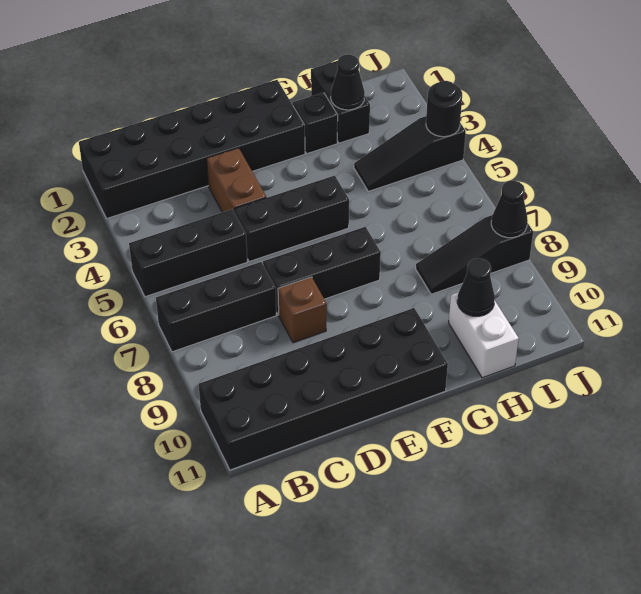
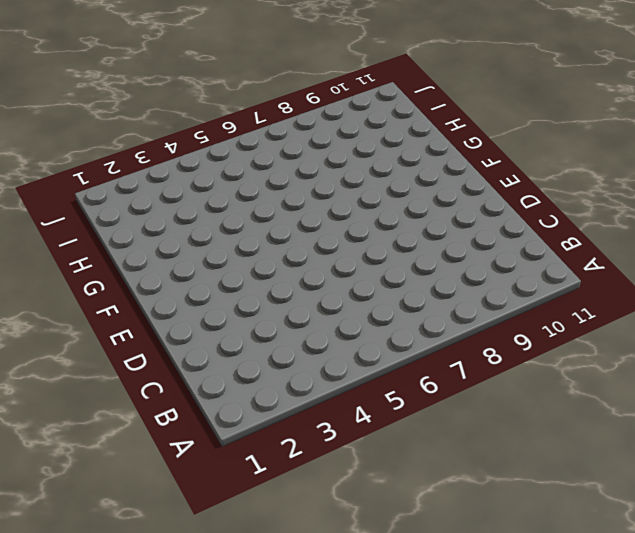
none -> black 2x6 brick [79,80,305,218]
none -> black 1x3 brick [129,209,247,297]
none -> black 1x3 brick [156,262,276,352]

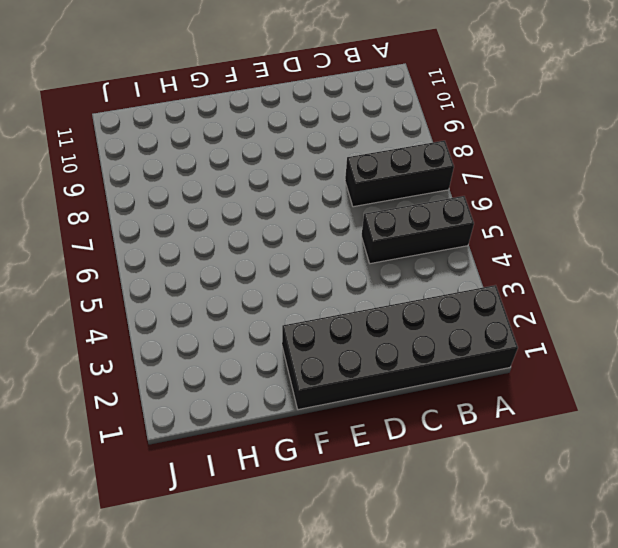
none -> black 2x6 brick [199,308,448,470]
none -> brown 1x2 brick [207,148,266,212]
none -> black 1x3 brick [234,175,349,262]

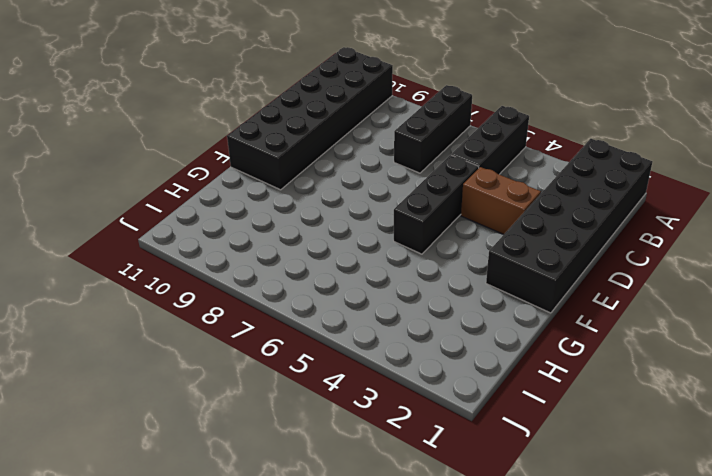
none -> black 1x3 brick [263,227,381,315]
none -> brown 1x1 brick [278,277,327,343]
none -> black 1x1 brick [293,93,338,154]

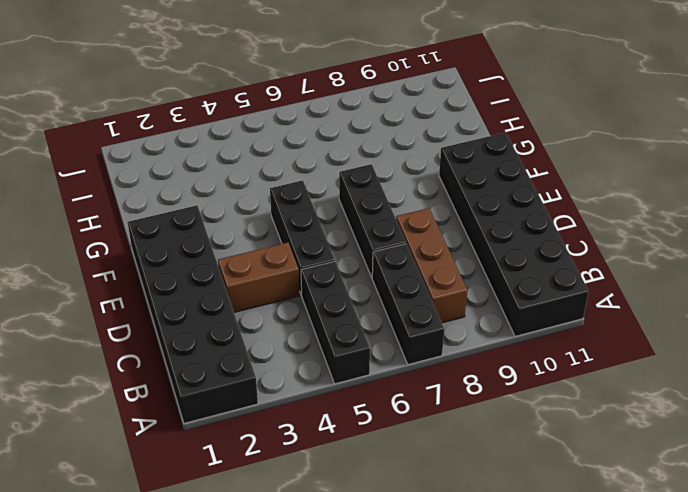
brown 1x3 brick [396,208,467,323] -> brown 1x1 brick [278,277,327,343]
none -> black 1x1 brick [293,93,338,154]
none -> black 1x2 brick [311,61,370,143]
none -> black 1x3 slope [354,116,466,191]

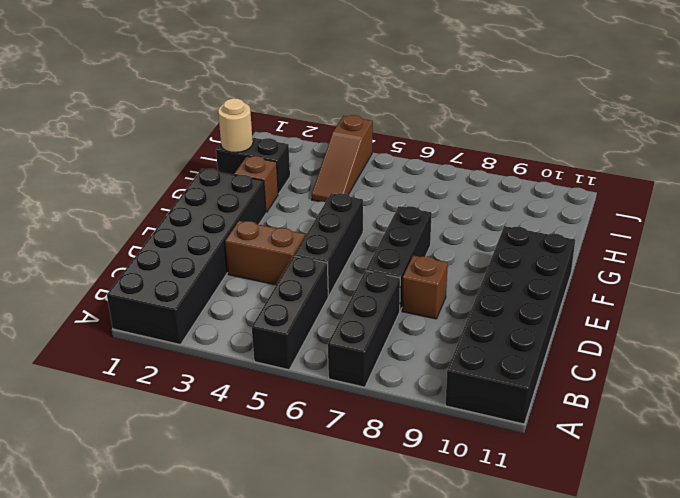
brown 1x1 brick [234,156,278,213] -> black 1x1 brick [293,93,338,154]
tan 1x1 round brick [218,98,253,153] -> none
brown 1x3 slope [312,115,373,202] -> black 1x3 slope [354,116,466,191]
none -> black 1x3 slope [416,215,533,294]
none -> white 1x2 brick [449,293,519,378]
none -> black 1x1 cone [331,54,365,110]

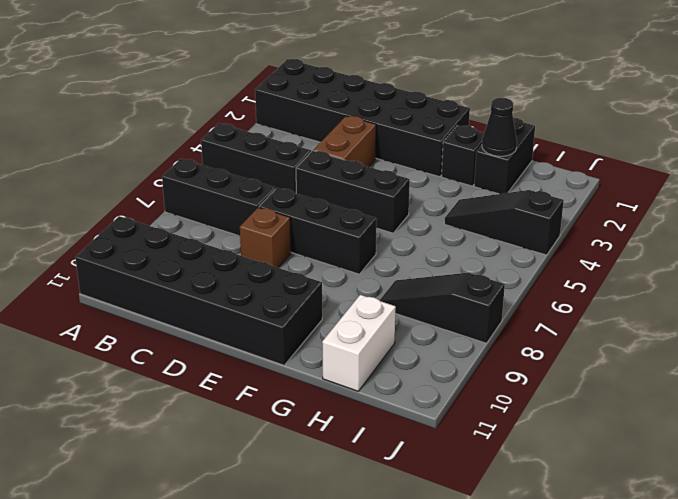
none -> black 1x1 cone [457,258,495,316]
none -> black 1x1 round brick [426,81,462,137]
none -> black 1x1 cone [491,181,528,238]

